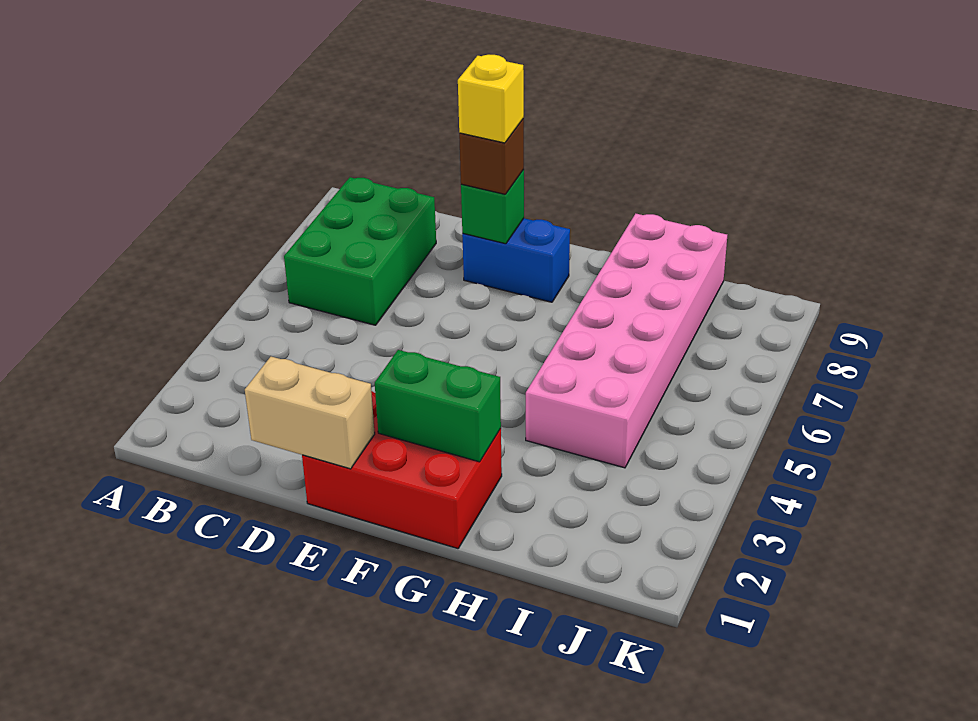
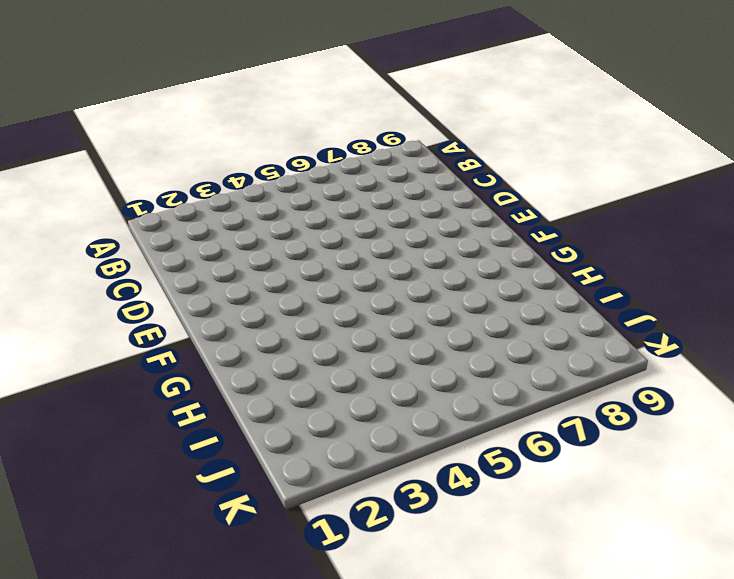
none -> green 2x3 brick [284,177,436,325]
none -> red 2x3 brick [302,391,502,549]

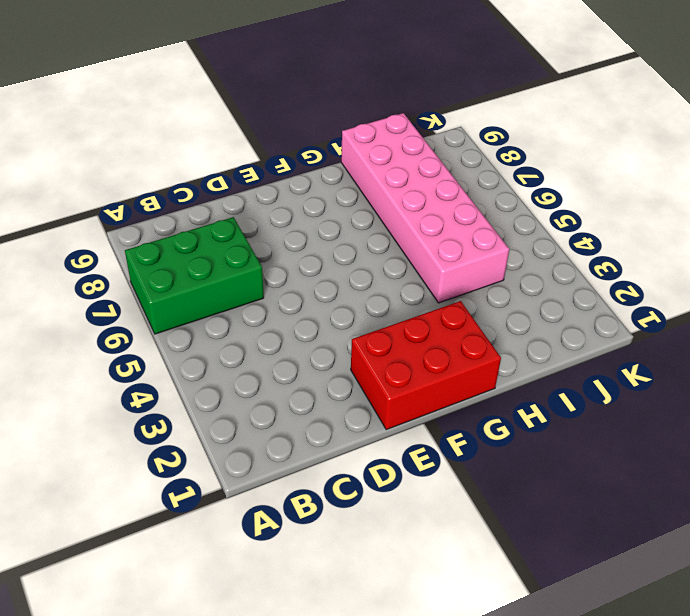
green 2x3 brick [125,217,264,334] -> green 2x3 brick turned to [284,177,436,325]
none -> blue 1x2 brick [462,218,570,302]
none -> tan 1x2 brick [245,357,375,469]

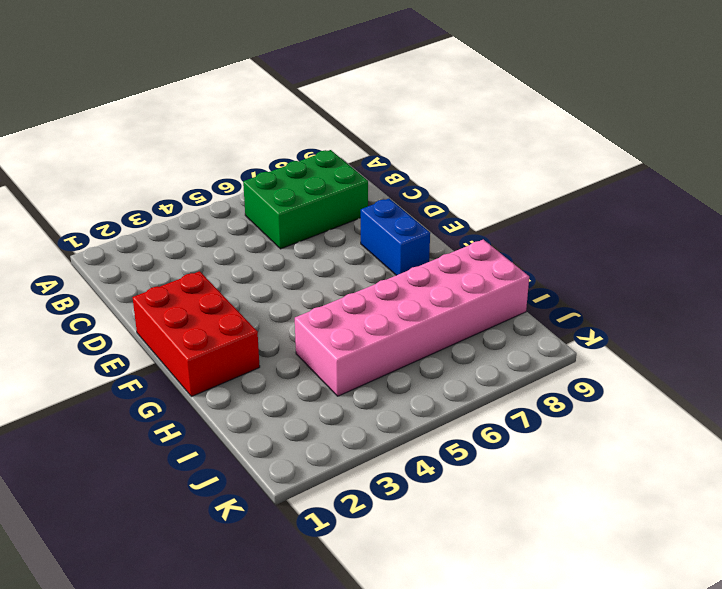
none -> tan 1x2 brick [245,357,375,469]
none -> green 1x1 brick [461,170,524,244]

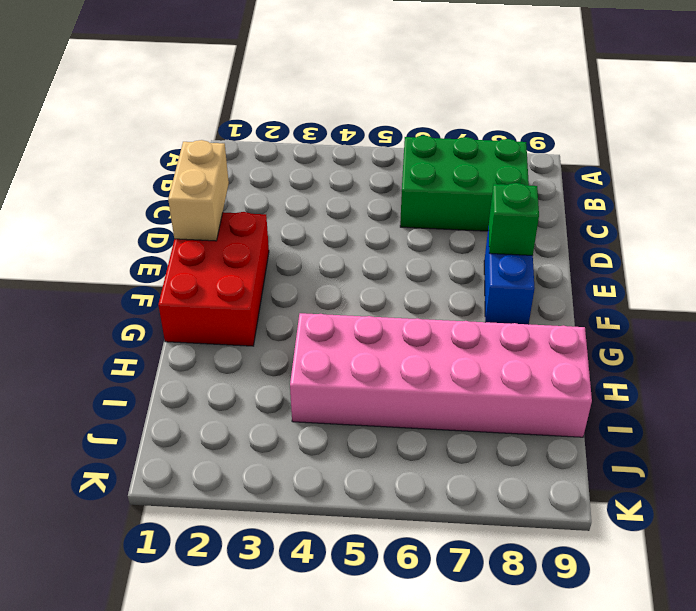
none -> green 1x2 brick [375,350,501,462]
none -> brown 1x1 brick [459,119,524,194]

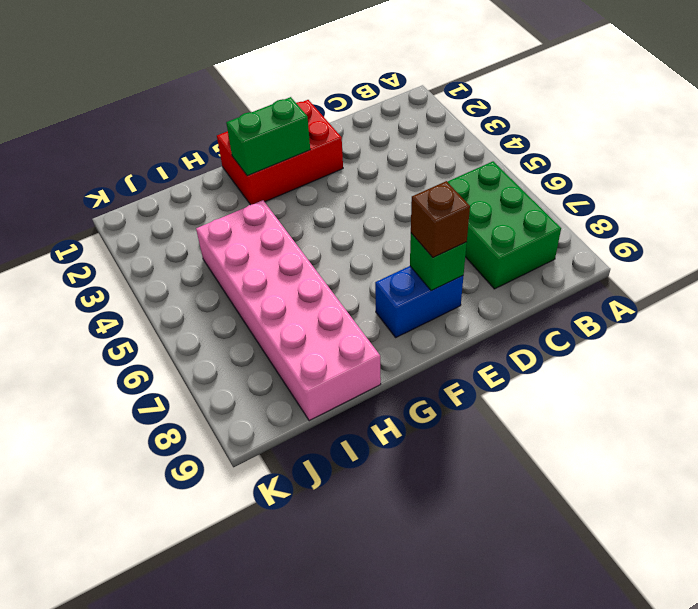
none -> tan 1x2 brick [245,357,375,469]
none -> yellow 1x1 brick [458,55,524,143]

